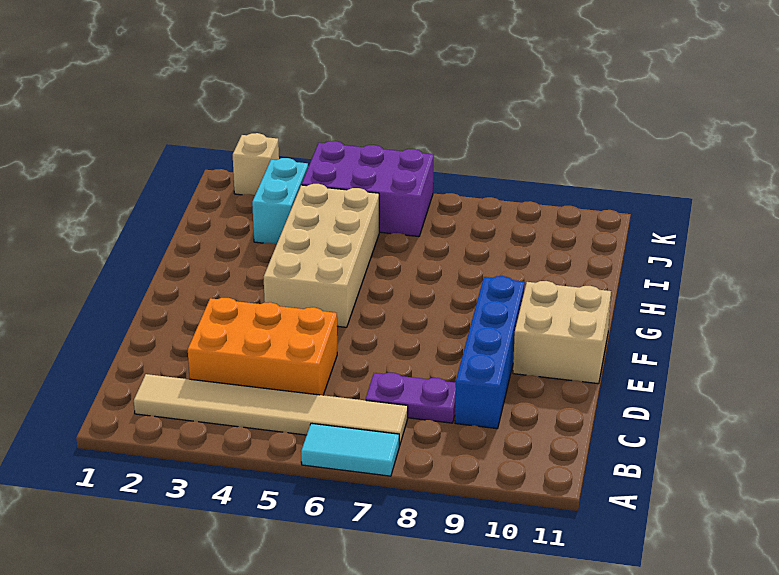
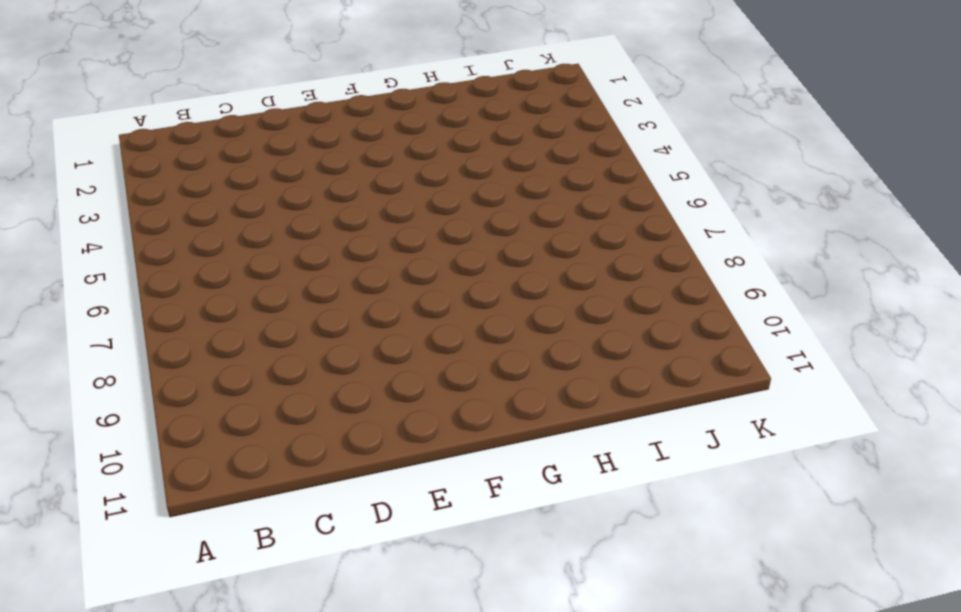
none -> cyan 1x2 tile [301,423,399,476]
none -> tan 1x6 tile [134,374,408,446]

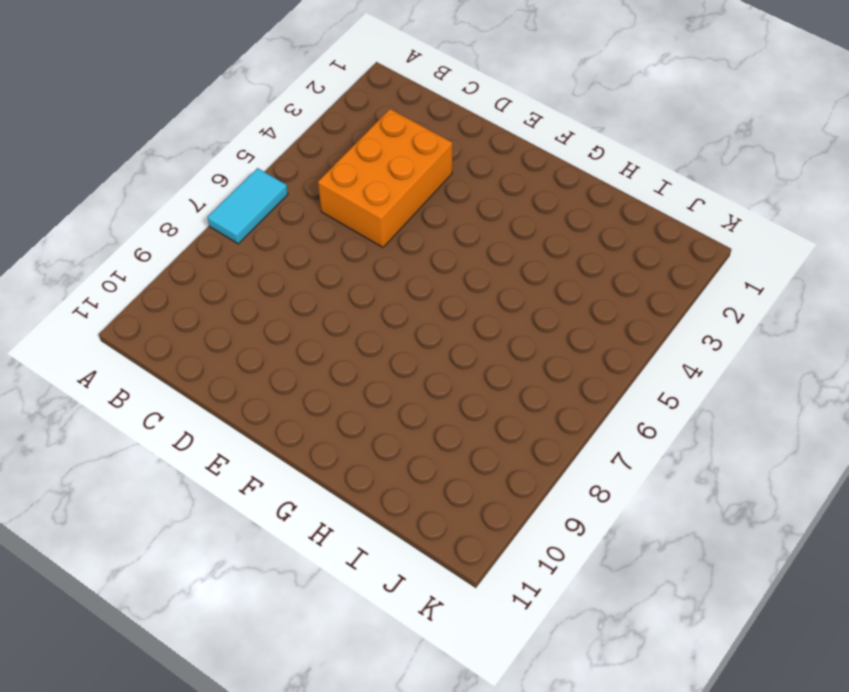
none -> tan 1x6 tile [134,374,408,446]
none -> purple 1x2 plate [366,373,456,423]

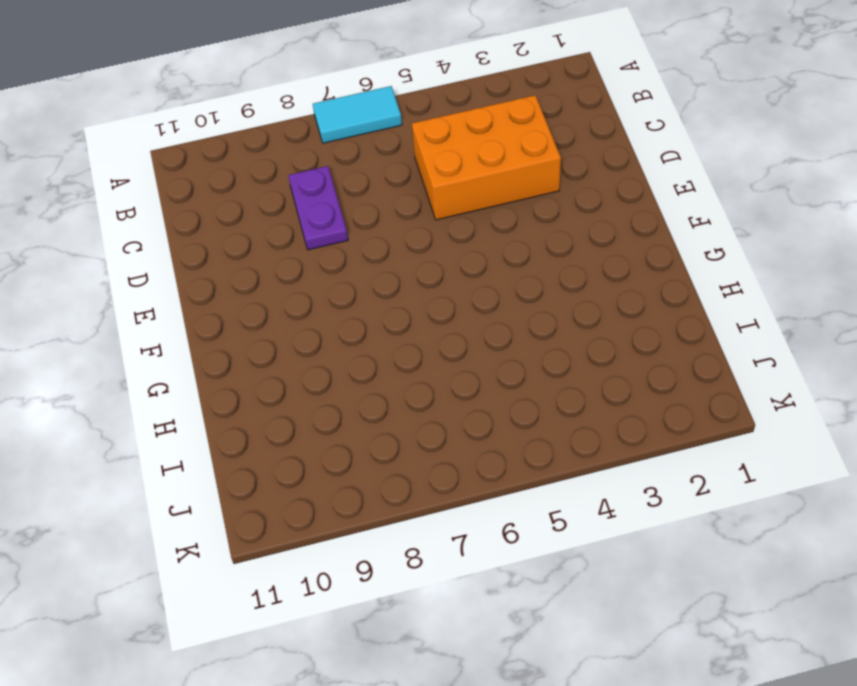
purple 1x2 plate [288,166,348,250] -> purple 1x2 plate turned to [366,373,456,423]
none -> tan 1x6 tile [134,374,408,446]
none -> blue 1x4 brick [455,276,525,429]

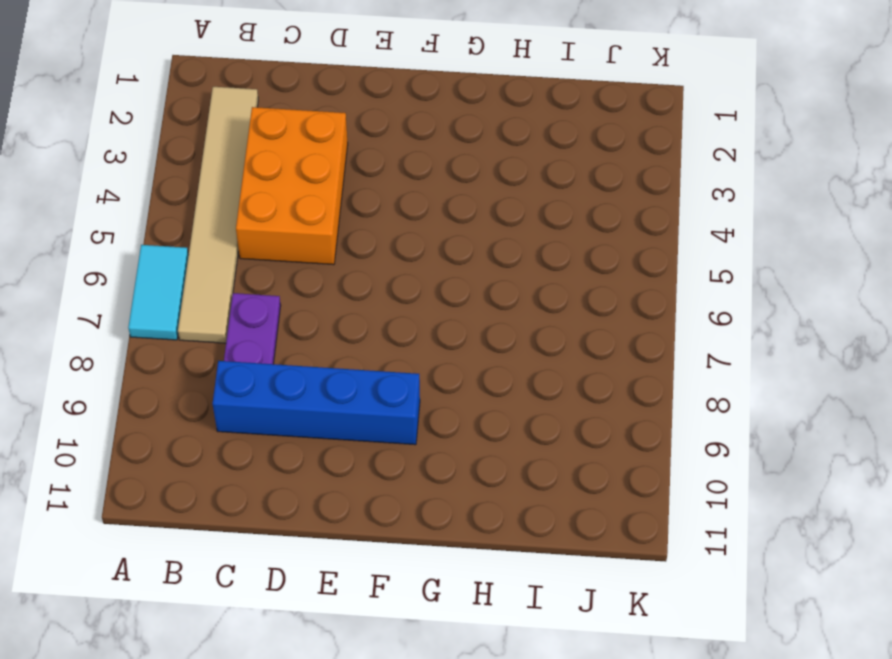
none -> tan 2x2 brick [513,281,611,384]
none -> tan 2x4 brick [264,184,379,327]

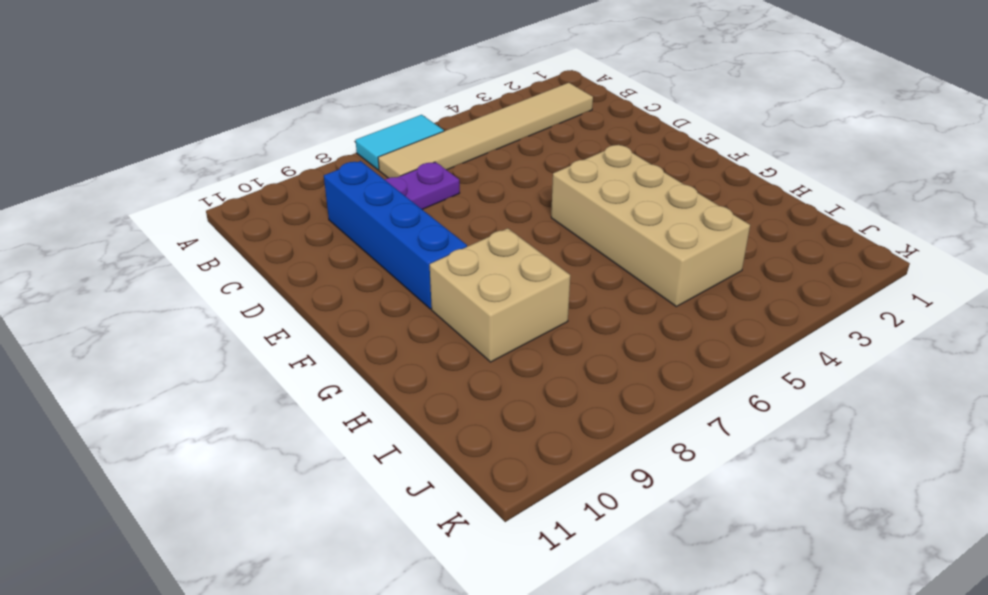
tan 2x2 brick [430,228,570,362] -> tan 2x2 brick moved to [513,281,611,384]
none -> orange 2x3 brick [188,298,337,395]
none -> cyan 1x2 brick [252,158,308,244]

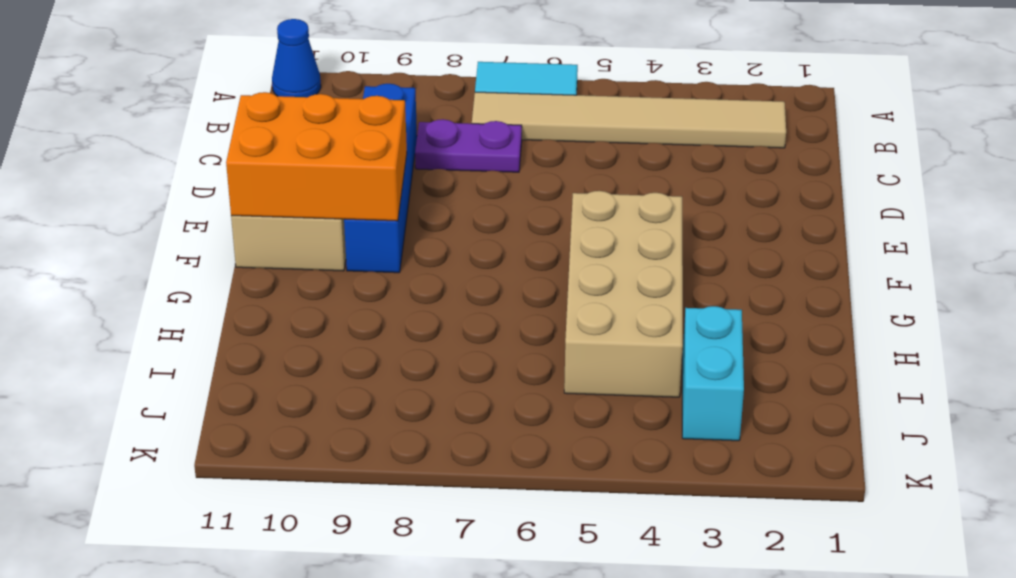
blue 1x1 cone [272,19,321,97] -> none
orange 2x3 brick [226,92,407,221] -> orange 2x3 brick moved to [188,298,337,395]
none -> purple 2x3 brick [302,141,434,237]
none -> tan 1x1 brick [233,133,279,195]

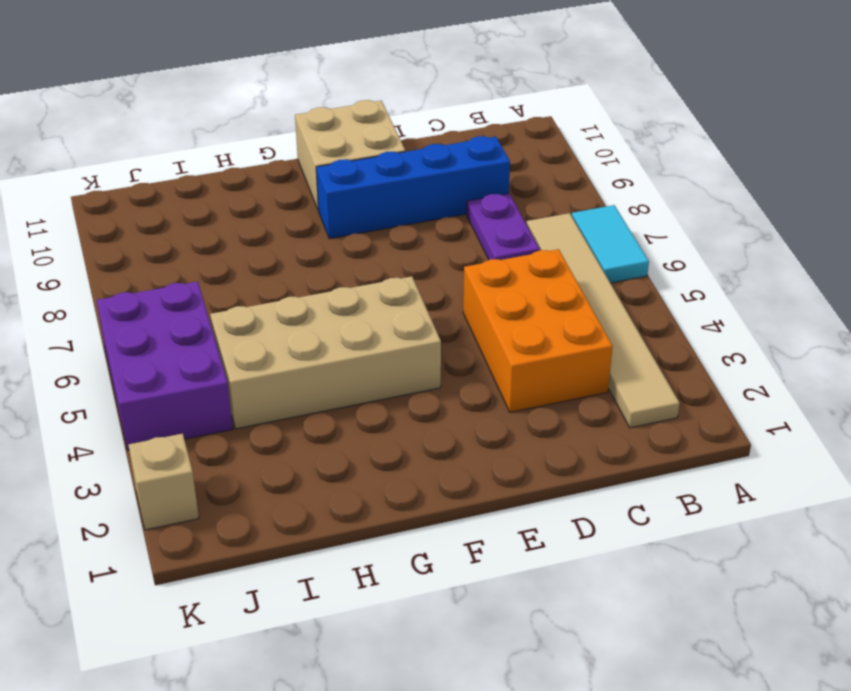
none -> cyan 1x2 brick [252,158,308,244]

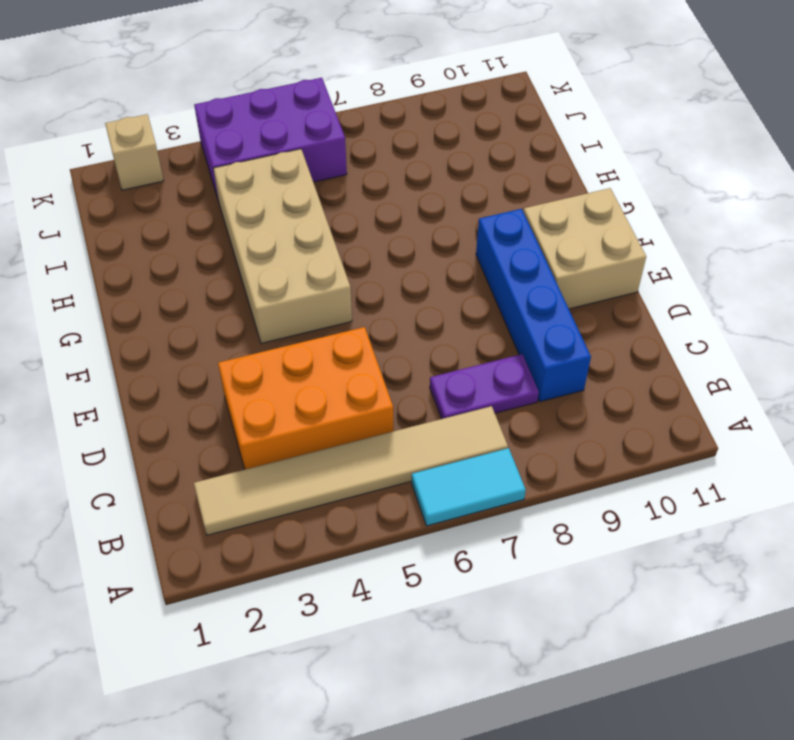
none -> cyan 1x2 brick [252,158,308,244]

